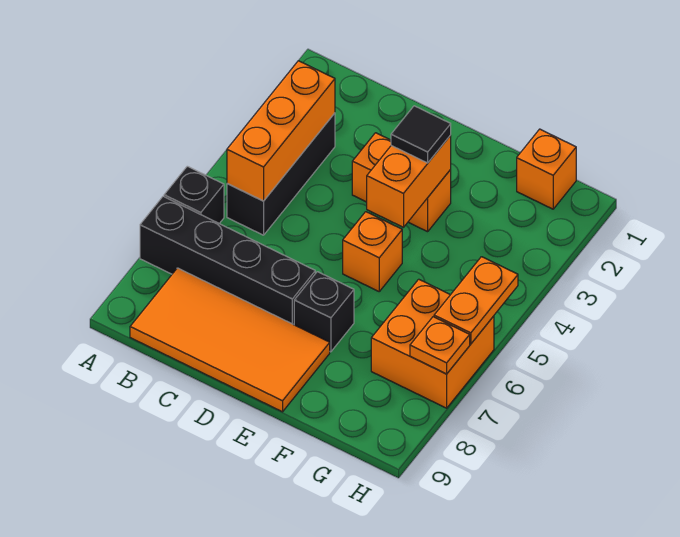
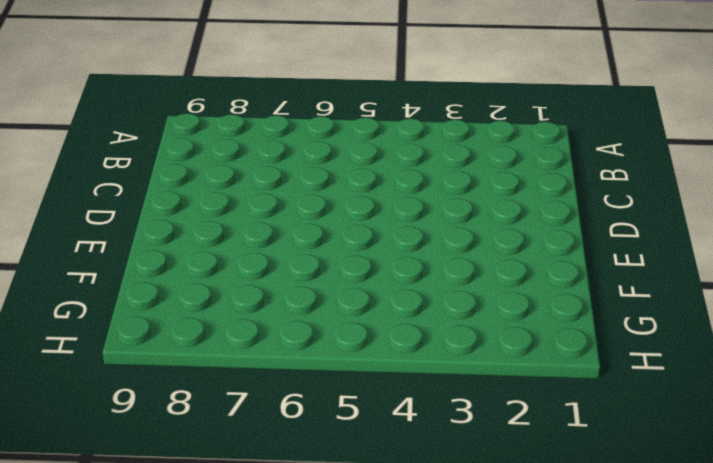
none -> black 1x1 brick [164,166,224,223]
none -> black 1x4 brick [140,196,315,325]
none -> black 1x3 brick [227,113,335,235]

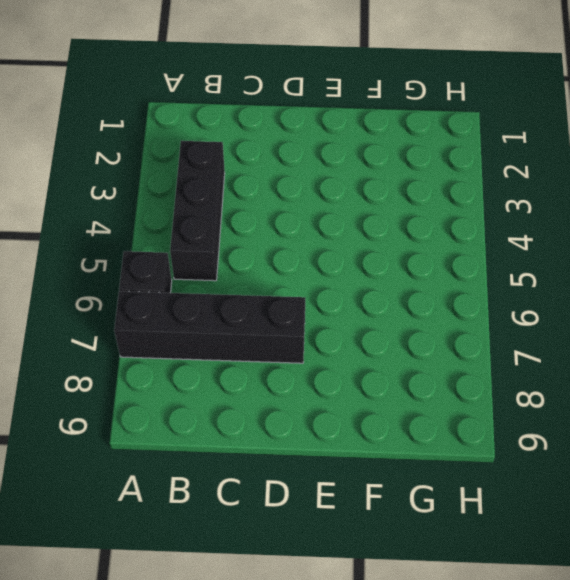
none -> orange 2x4 tile [130,268,330,412]
none -> orange 1x2 brick [352,133,451,232]
none -> orange 1x1 brick [343,212,402,291]

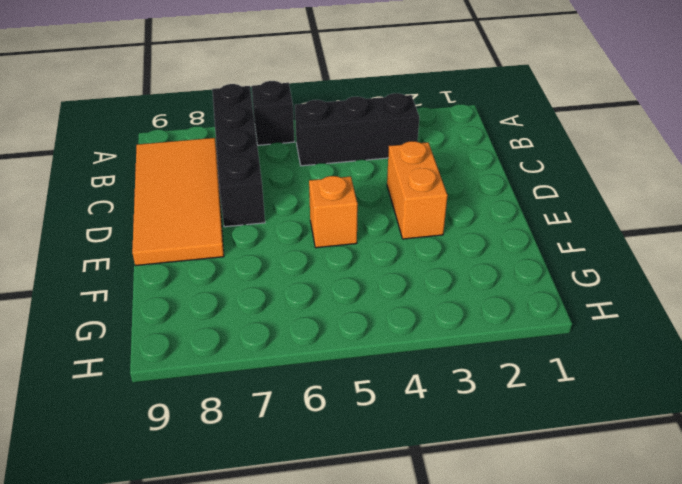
none -> black 1x1 brick [294,272,354,352]
none -> orange 1x1 brick [517,129,576,209]
none -> orange 2x2 brick [371,279,494,408]

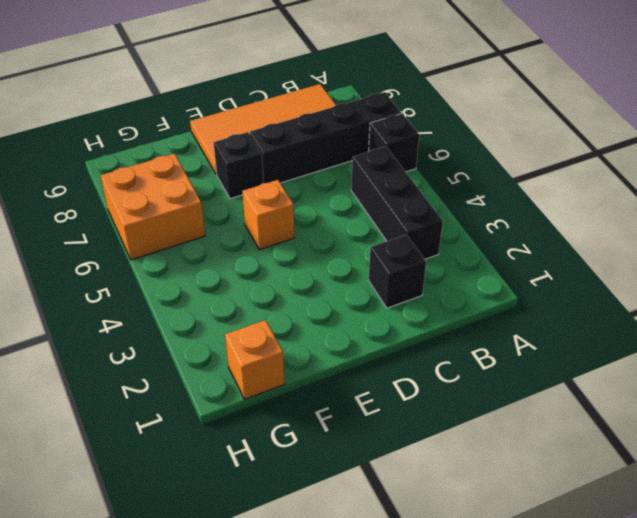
black 1x1 brick [369,235,426,308] -> none
none -> orange 1x2 brick [352,133,451,232]
none -> orange 1x3 brick [227,61,335,201]
none -> orange 1x2 brick [367,135,451,227]

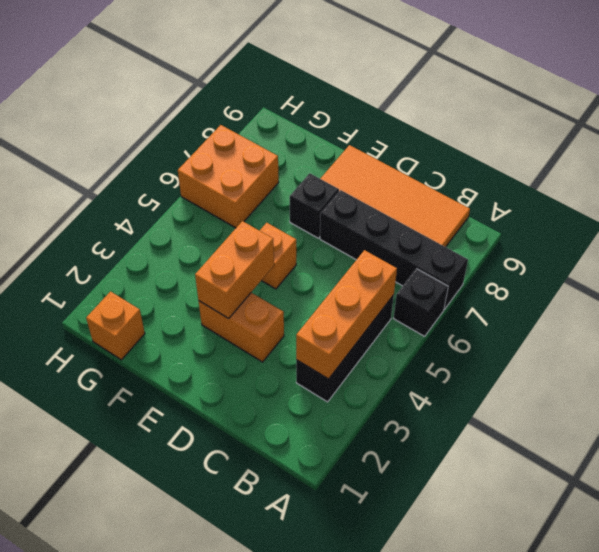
none -> orange 1x2 plate [434,257,518,344]
none -> orange 1x1 plate [410,317,470,374]
none -> black 1x1 tile [391,106,451,163]

